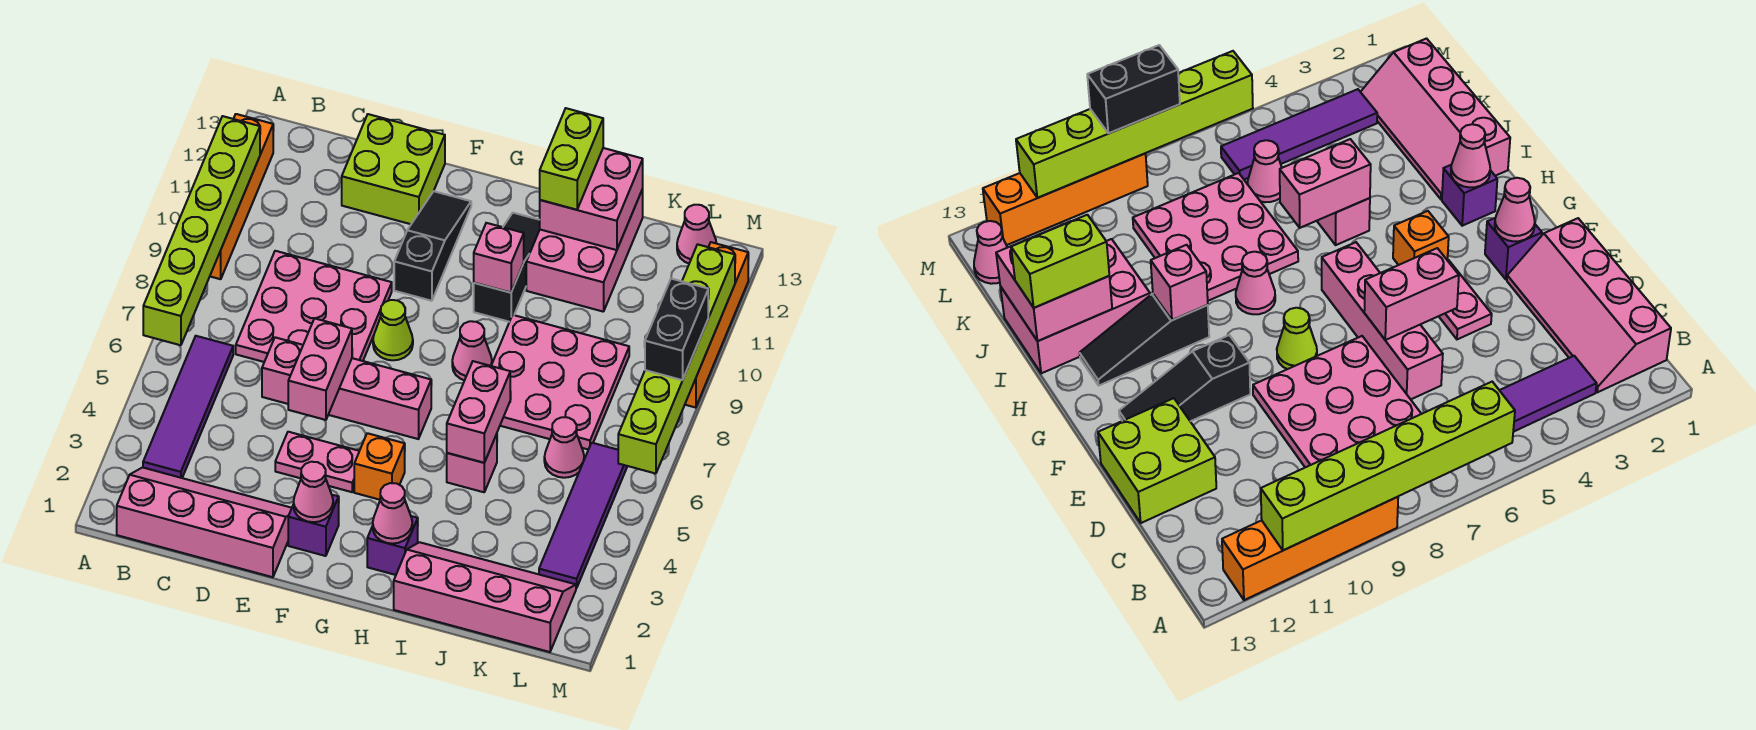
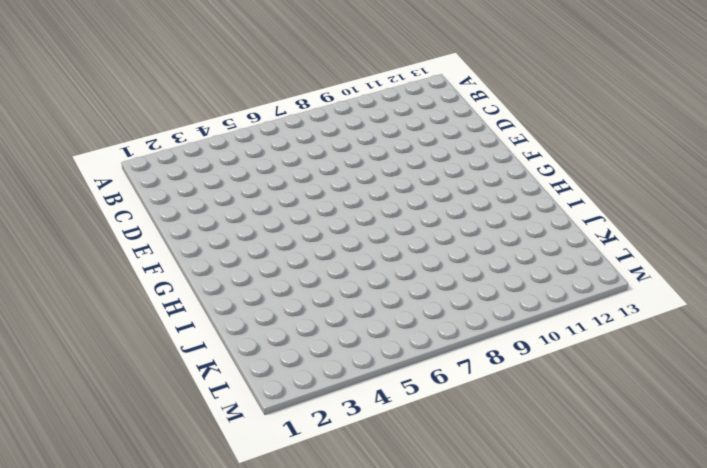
none -> orange 1x4 brick [210,114,273,279]
none -> pink 2x4 slope [117,468,292,577]
none -> purple 1x4 tile [143,336,233,478]
none -> pink 3x3 plate [236,251,392,362]

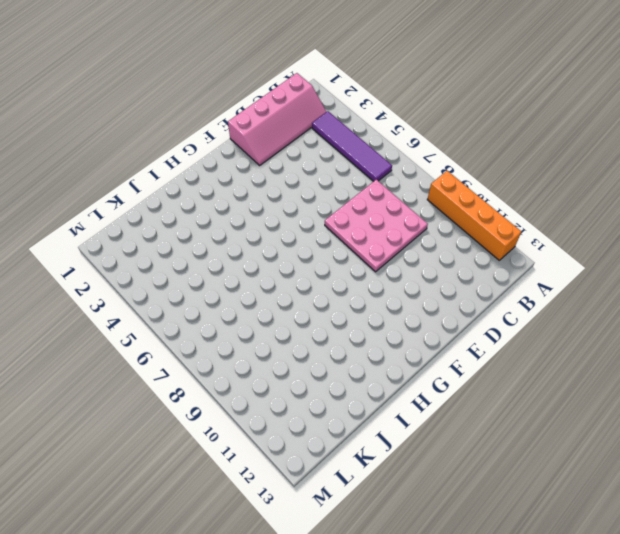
none -> pink 1x4 brick [262,337,431,439]
none -> lime 2x2 brick [342,114,445,224]
none -> pink 1x2 plate [275,432,359,492]
none -> purple 1x1 brick [288,495,339,556]

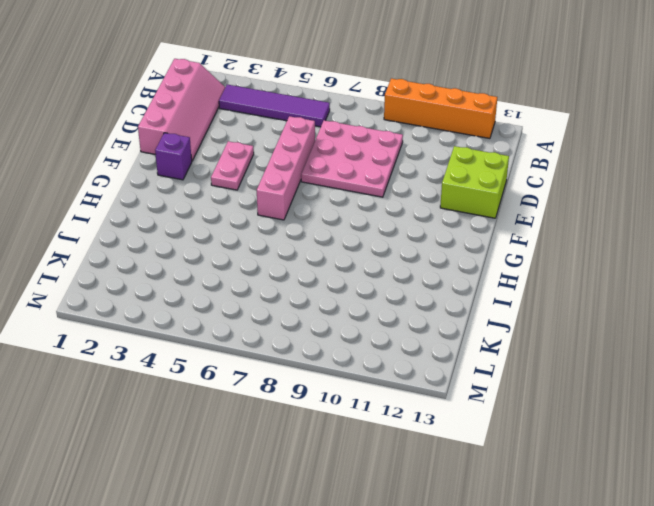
none -> lime 1x1 cone [373,300,413,360]
none -> black 1x3 slope [394,191,471,301]
none -> orange 1x1 brick [354,433,405,500]
none -> purple 1x1 brick [367,516,418,575]

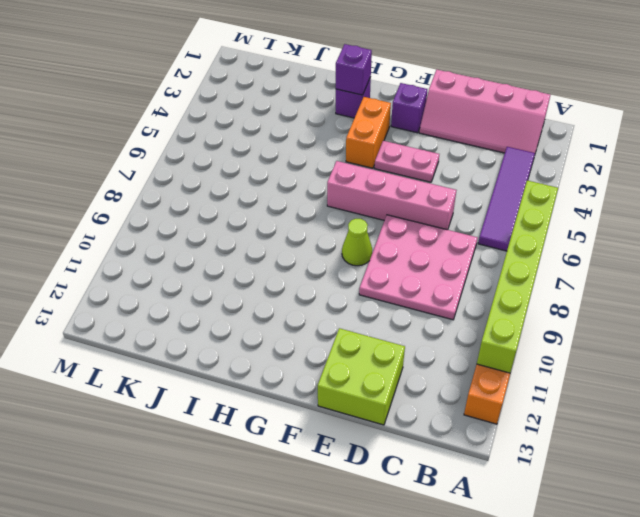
orange 1x2 brick [346,97,391,168] -> orange 1x1 brick [354,433,405,500]
purple 1x1 brick [336,44,372,95] -> pink 1x1 cone [373,483,412,544]
none -> black 1x3 slope [394,191,471,301]
none -> pink 1x1 cone [452,321,492,380]
none -> black 1x3 slope [474,213,540,322]
none -> pink 2x4 slope [394,542,576,652]

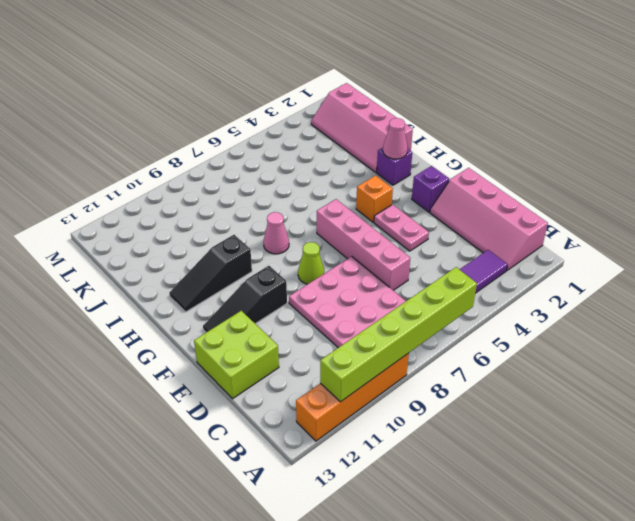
none -> pink 1x1 brick [447,434,497,492]
none -> pink 3x3 plate [491,315,629,450]
none -> pink 2x3 brick [526,189,643,312]
none -> pink 1x1 cone [544,417,584,478]

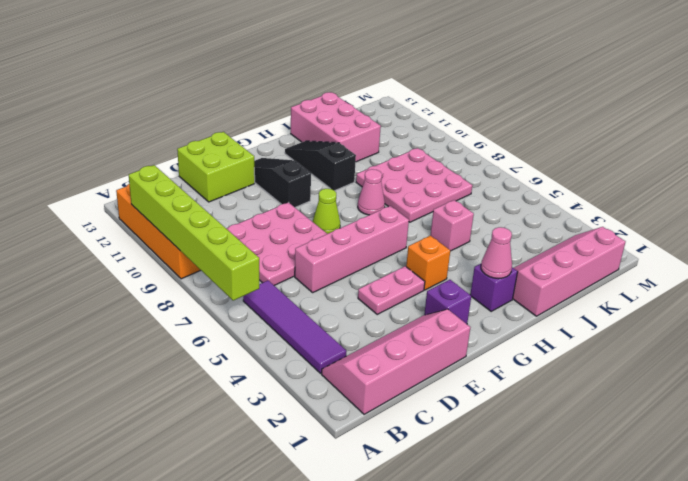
none -> pink 1x1 cone [544,417,584,478]
none -> purple 1x4 tile [539,443,627,588]
none -> pink 1x1 cone [677,205,717,263]
none -> orange 1x4 brick [685,242,748,408]

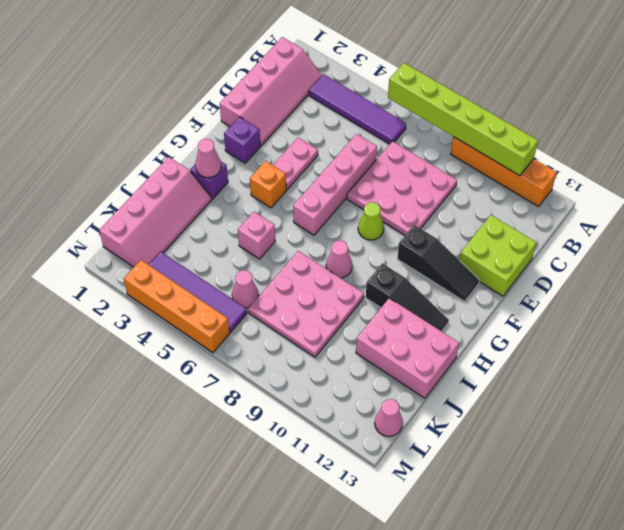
orange 1x4 brick [124,260,230,353] -> orange 1x4 brick moved to [685,242,748,408]
none -> pink 1x2 brick [288,318,352,420]
none -> pink 1x1 cone [294,462,333,522]
none -> pink 1x1 brick [474,223,524,293]
none -> pink 1x2 brick [447,361,510,463]

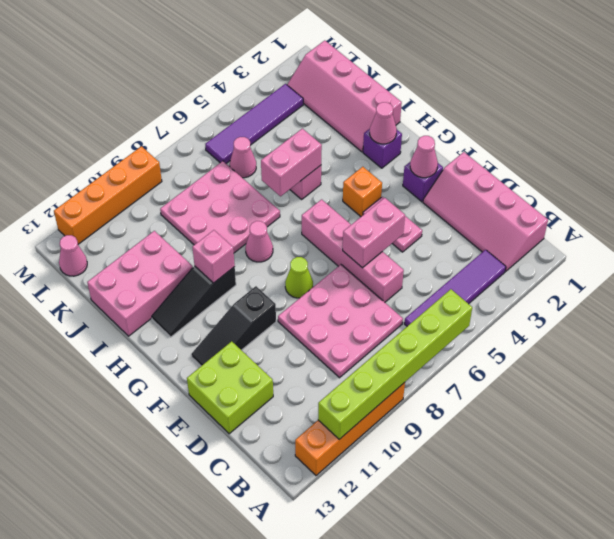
none -> pink 2x2 brick [540,148,643,250]
none -> lime 1x6 brick [618,244,735,474]
none -> lime 1x2 brick [540,108,603,210]
none -> black 1x2 brick [645,279,708,380]

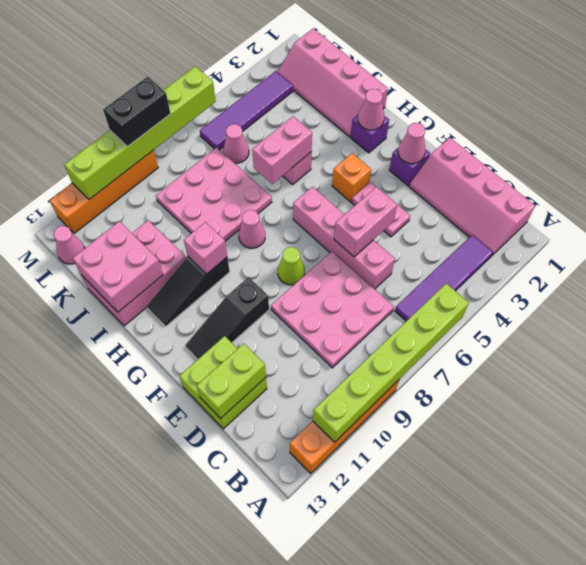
lime 1x2 brick [197,344,266,418] -> lime 1x2 brick moved to [540,108,603,210]

